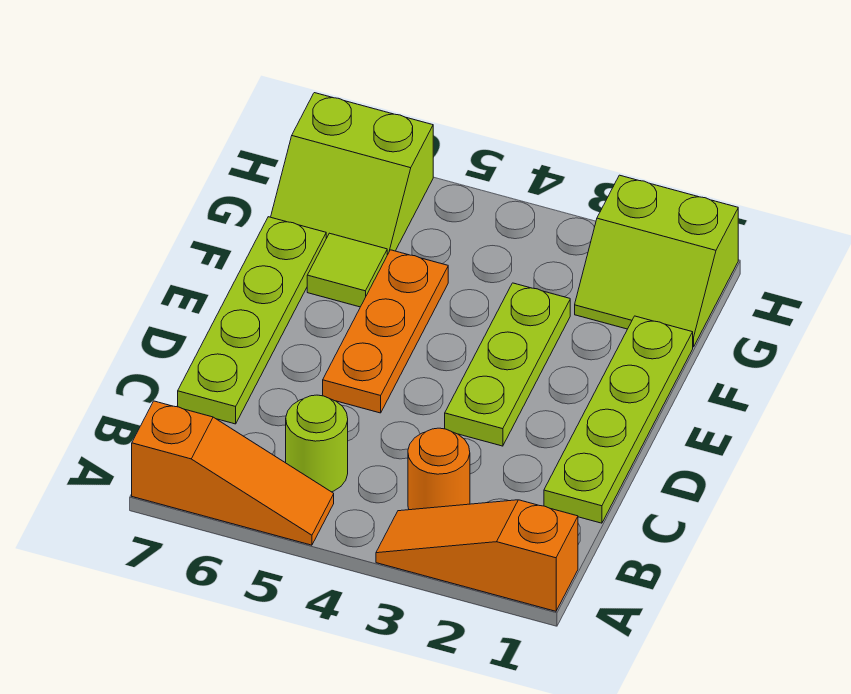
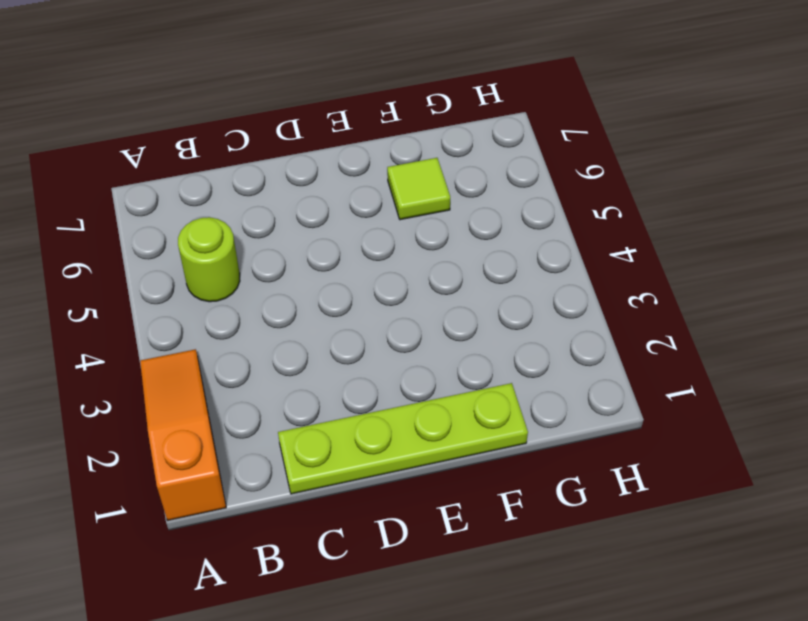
none -> orange 1x3 slope [132,401,334,545]
none -> orange 1x1 round brick [408,428,470,510]

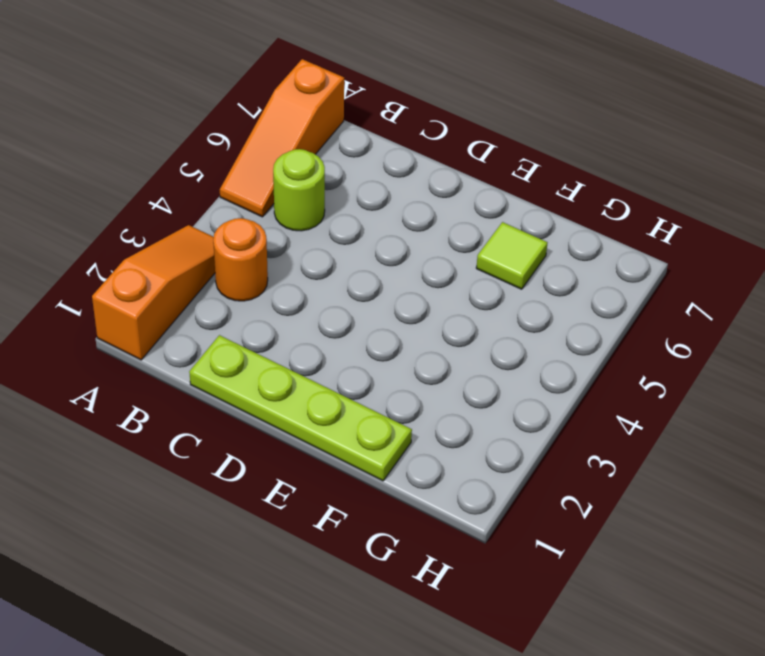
none -> lime 1x4 plate [178,217,326,424]
none -> lime 1x3 plate [445,283,570,446]

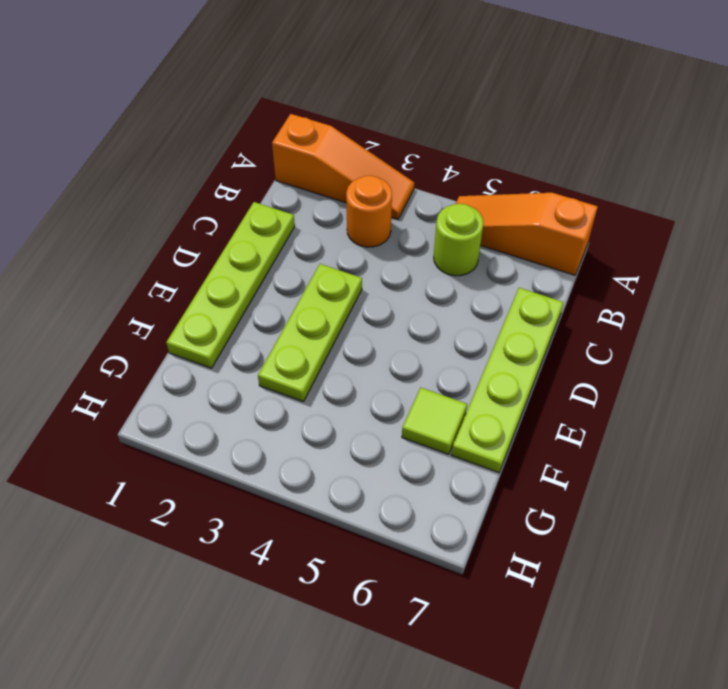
none -> orange 1x3 plate [323,250,448,413]
none -> lime 2x2 slope [575,175,738,347]

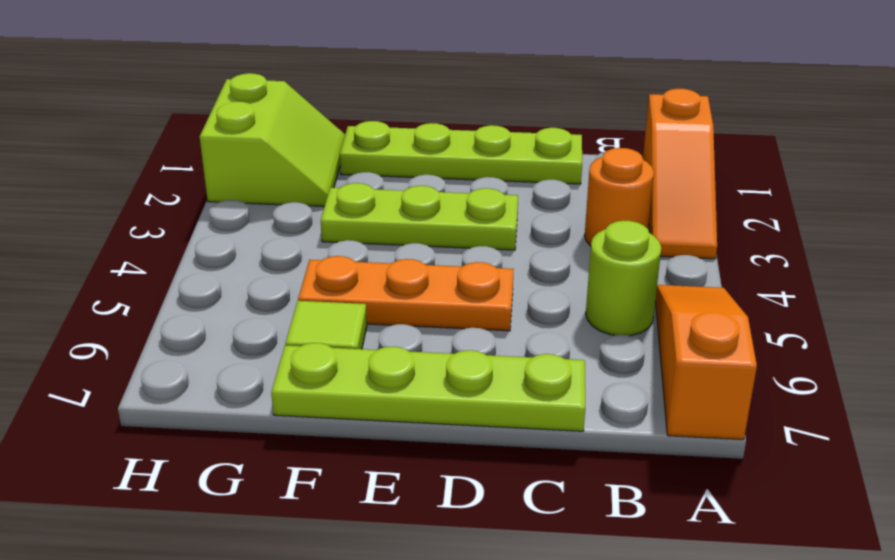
none -> lime 2x2 slope [271,93,433,255]

